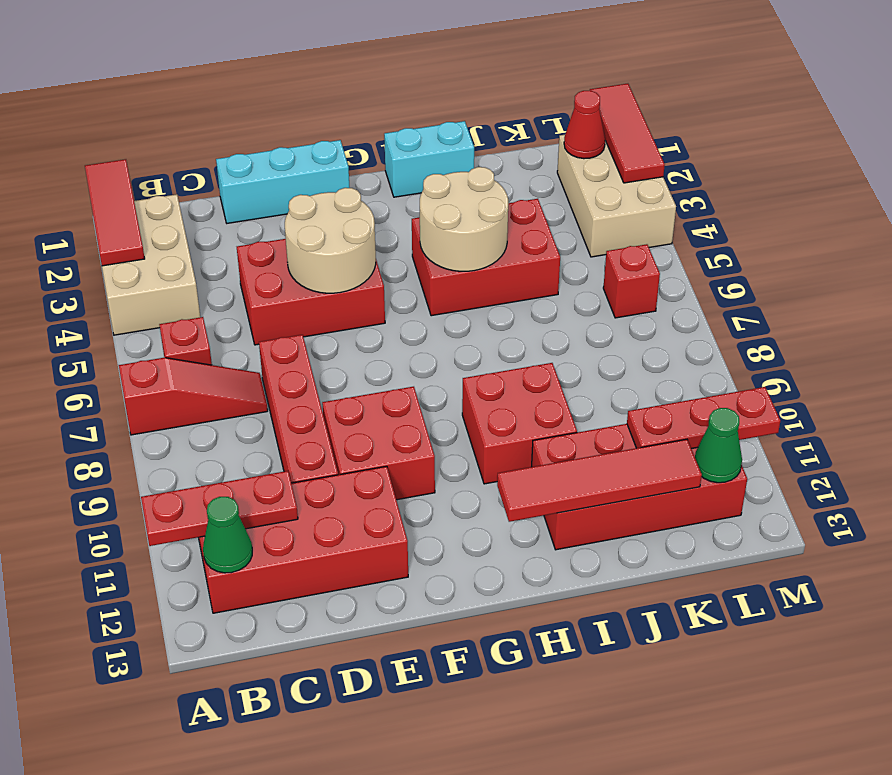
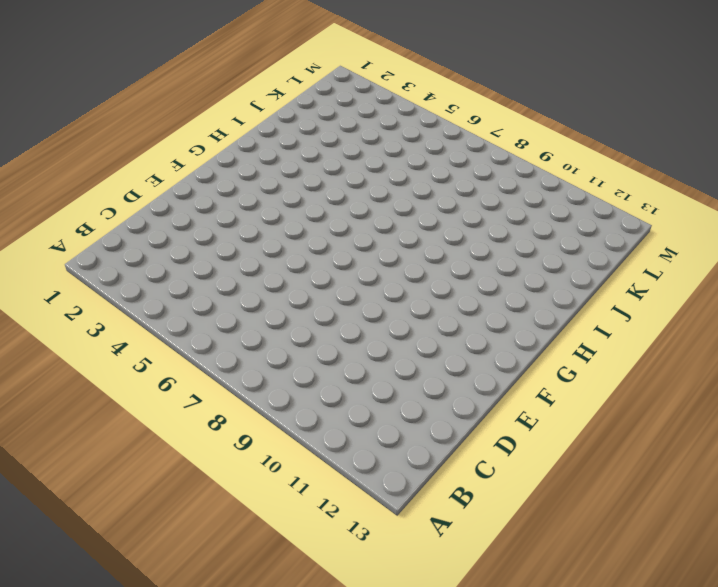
none -> tan 2x3 brick [102,194,200,335]
none -> red 1x3 slope [119,358,268,435]
none -> red 1x1 brick [159,317,212,365]

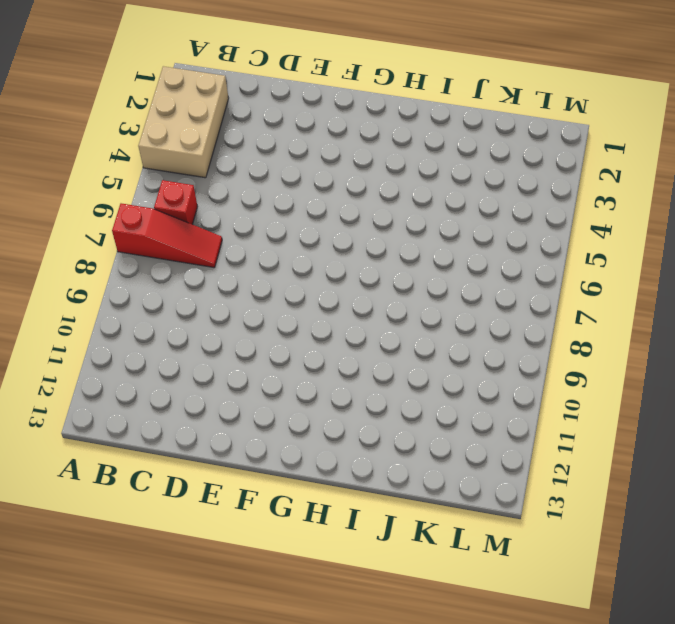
none -> red 2x4 brick [198,466,408,613]
none -> cyan 1x3 brick [216,140,349,223]
none -> red 2x3 brick [237,239,385,345]

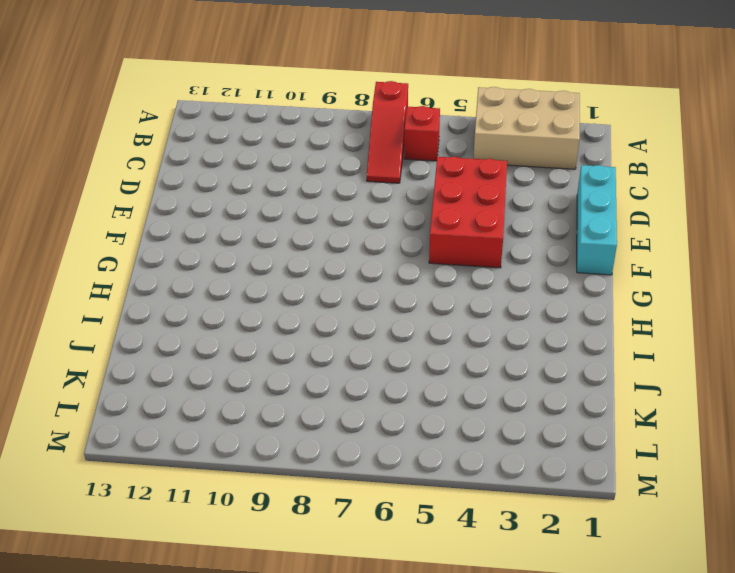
none -> red 2x4 brick [198,466,408,613]
none -> red 1x4 brick [259,335,338,483]
none -> red 2x2 brick [322,387,435,500]

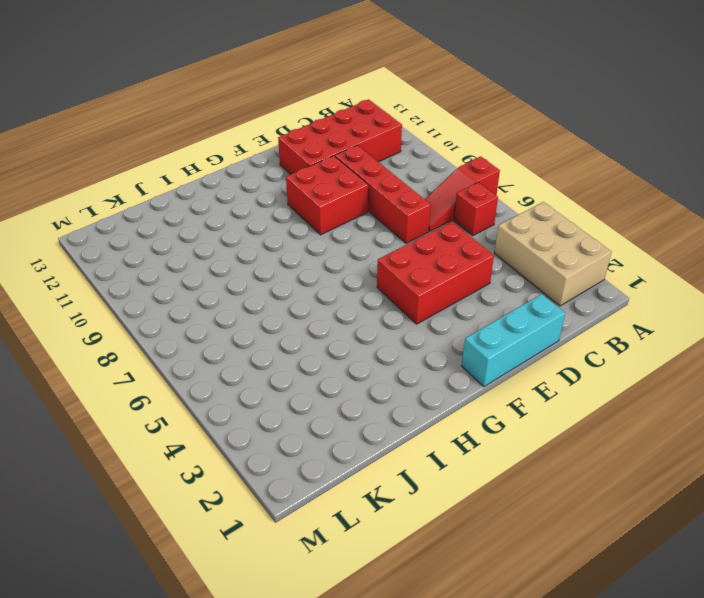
none -> cyan 1x2 brick [384,121,474,197]
none -> red 2x3 brick [412,199,560,316]
none -> red 2x2 brick [462,363,577,484]

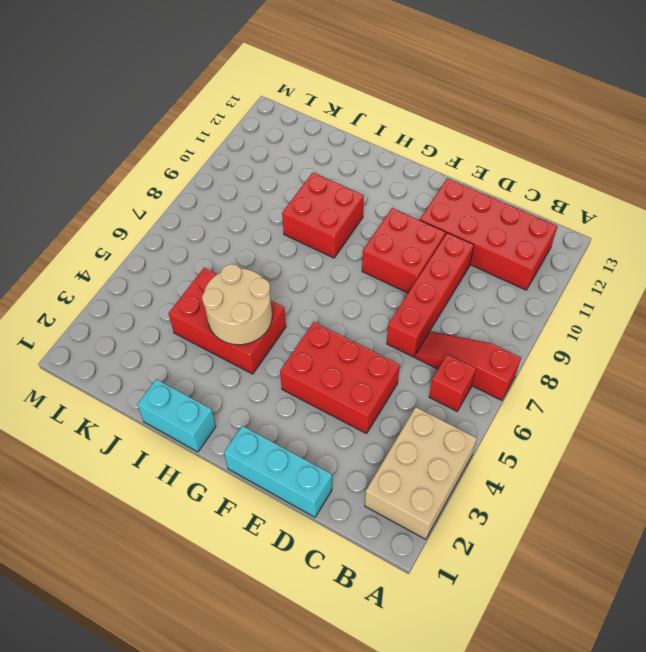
none -> red 2x4 brick [532,424,747,550]
none -> tan 2x3 brick [557,135,676,257]
none -> red 1x1 brick [603,244,660,318]

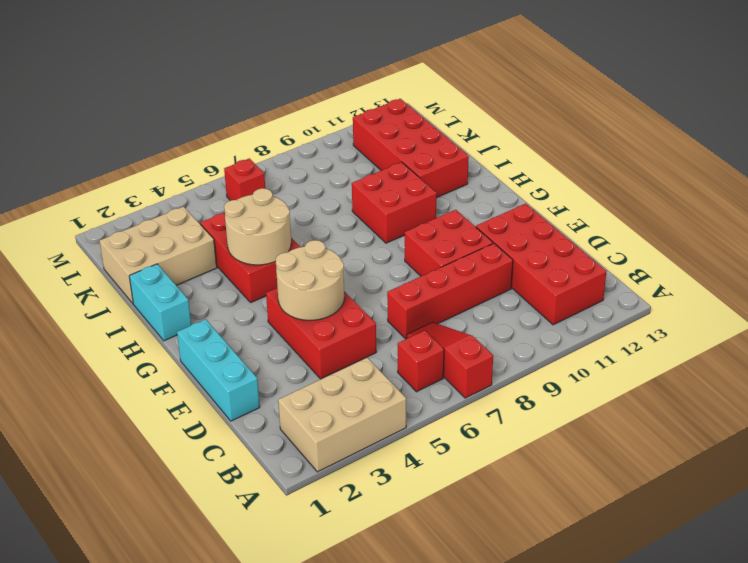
tan 2x3 brick [100,207,217,303] -> tan 2x3 brick moved to [557,135,676,257]
none -> red 1x3 tile [85,159,145,266]
none -> red 1x3 plate [141,471,298,546]
none -> green 1x1 cone [203,497,252,573]

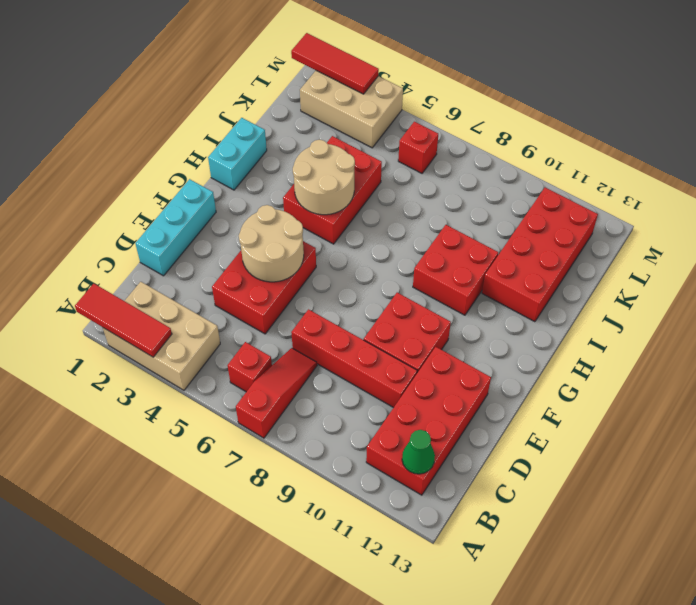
none -> red 1x3 plate [141,471,298,546]
none -> red 1x4 tile [497,439,702,522]
none -> red 1x3 plate [627,387,780,449]

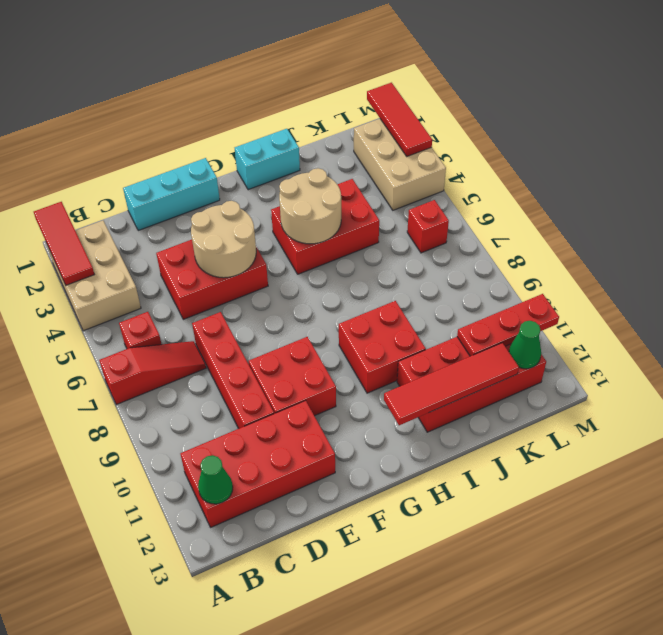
none -> red 1x3 plate [141,471,298,546]
none -> red 1x1 cone [564,91,605,159]

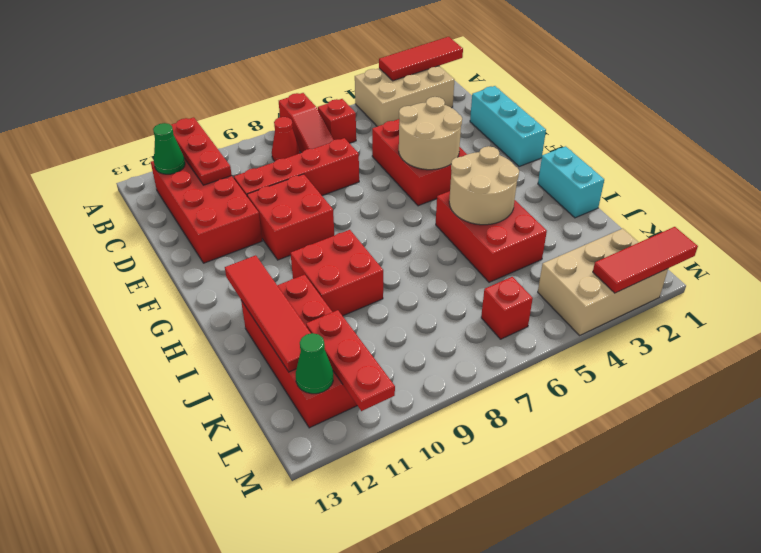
red 1x1 cone [272,117,300,161] -> red 1x1 cone moved to [564,91,605,159]

